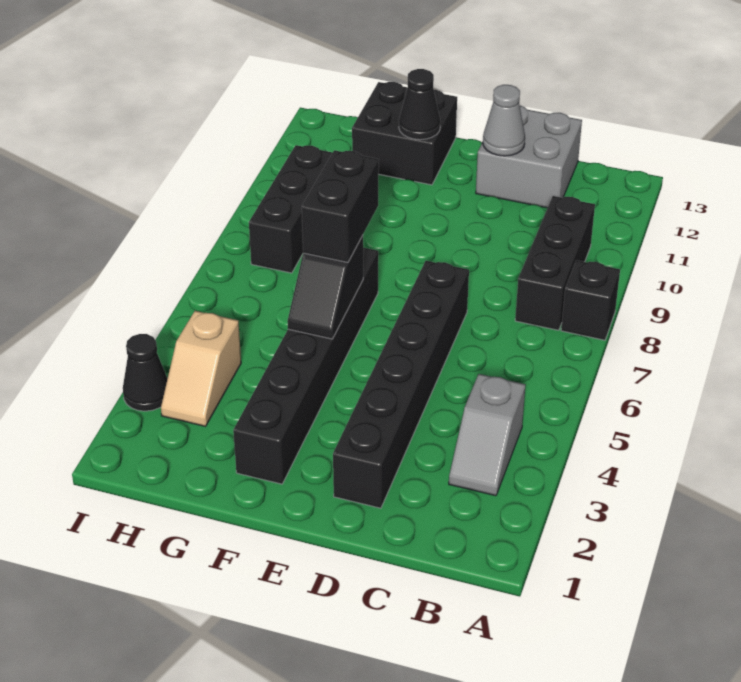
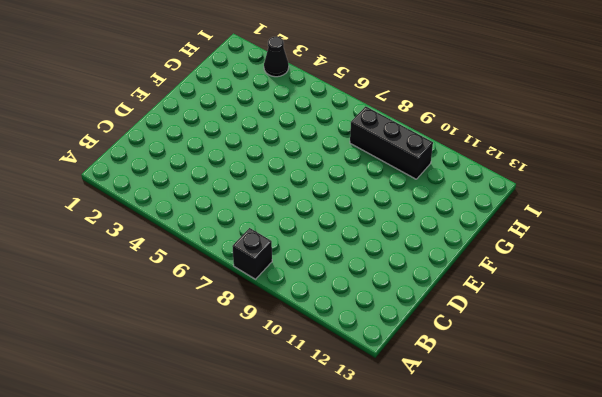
none -> grey 1x2 slope [449,374,526,496]
none -> black 1x3 brick [515,196,595,330]
none -> grey 2x2 brick [476,105,582,208]

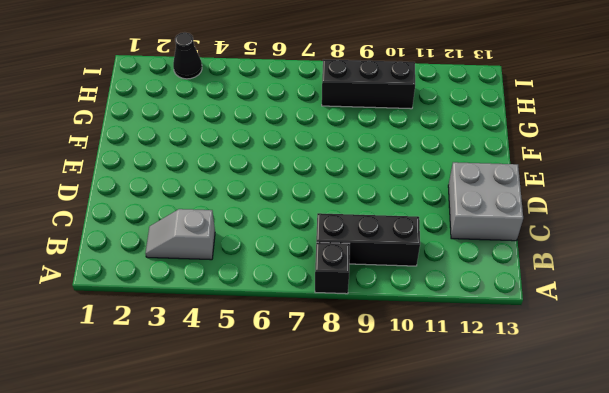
none -> black 1x6 brick [333,261,469,508]
none -> black 1x6 brick [233,248,378,484]
none -> black 2x2 brick [352,82,457,185]

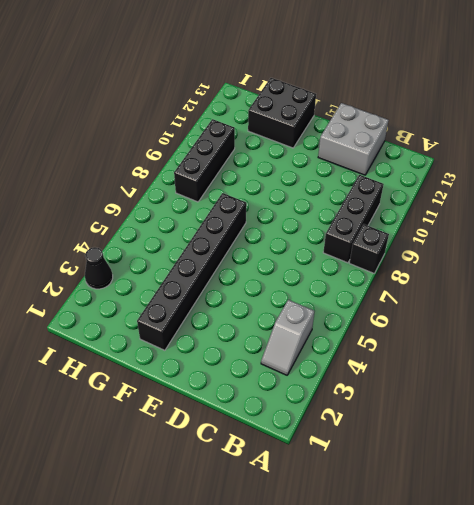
none -> black 1x6 brick [333,261,469,508]
none -> tan 1x2 slope [161,311,241,426]
none -> grey 1x1 cone [483,85,525,156]

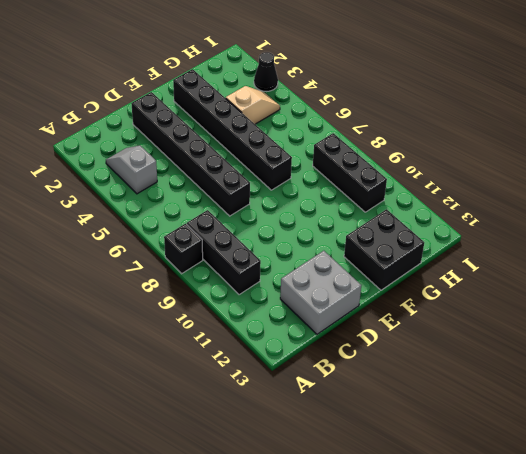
tan 1x2 slope [226,86,280,124] -> tan 1x2 slope turned to [161,311,241,426]
none -> grey 1x1 cone [483,85,525,156]
none -> black 1x2 slope [288,235,363,339]
none -> black 1x1 cone [399,69,440,140]

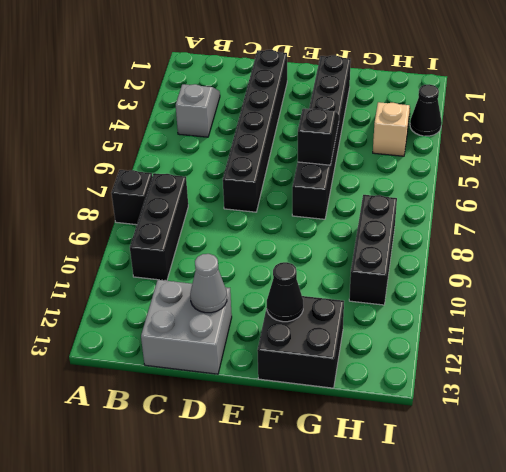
none -> black 1x2 brick [302,150,379,262]

